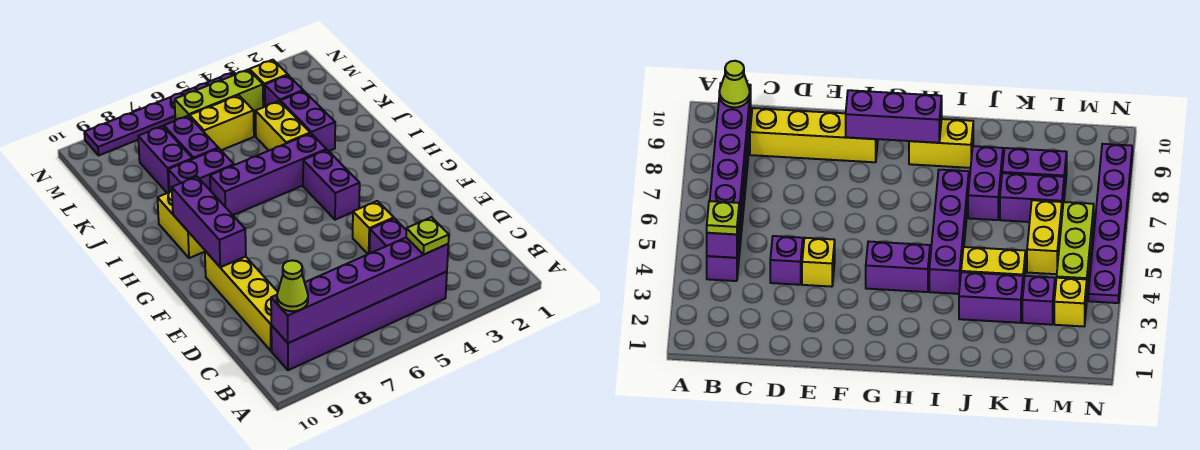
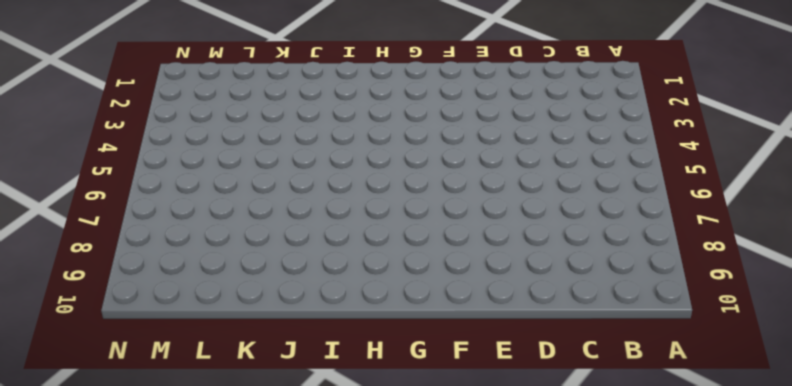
none -> purple 1x6 brick [271,272,447,370]
none -> yellow 1x4 brick [205,251,278,351]
none -> purple 1x1 brick [370,218,406,253]

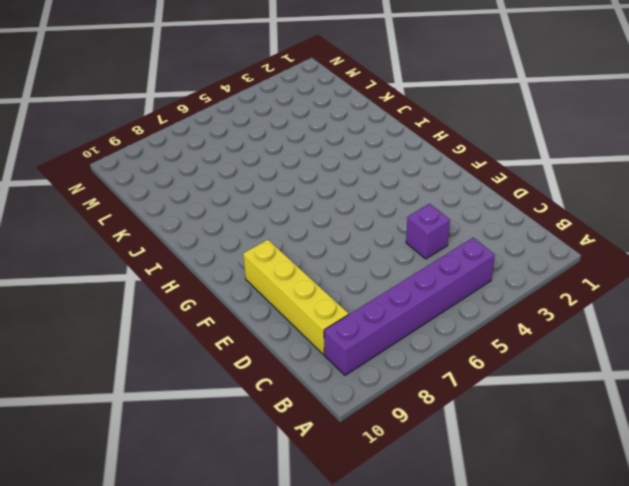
none -> yellow 1x1 brick [353,201,394,254]
none -> purple 1x2 brick [303,150,360,220]
none -> yellow 1x2 brick [157,191,205,258]

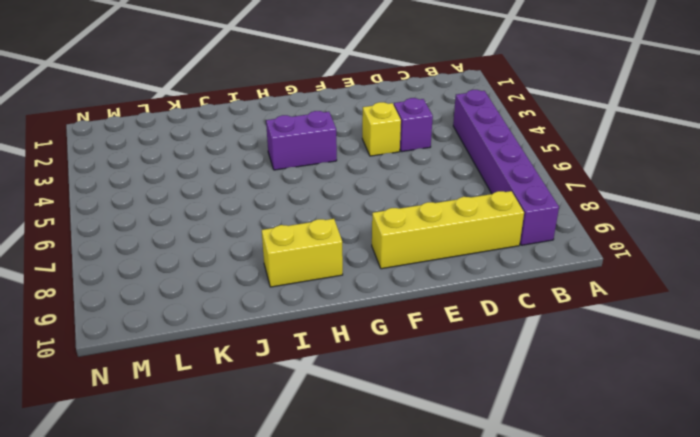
none -> purple 1x4 brick [210,133,326,215]
none -> purple 1x2 brick [280,91,335,151]
none -> yellow 1x2 brick [255,101,310,151]

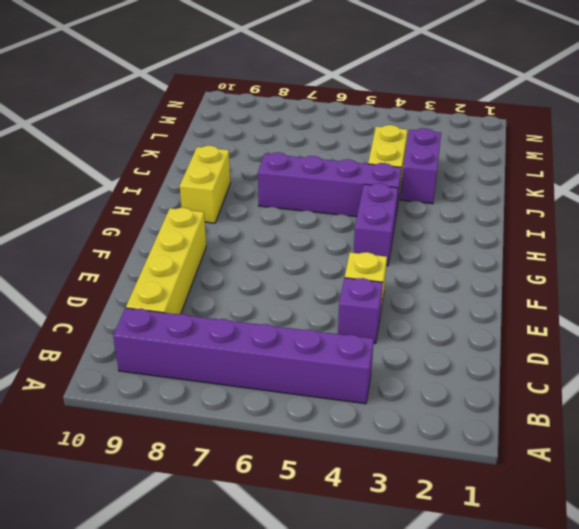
none -> purple 1x2 brick [168,148,234,192]
none -> purple 1x2 brick [164,116,218,159]
none -> purple 1x2 brick [138,126,192,193]

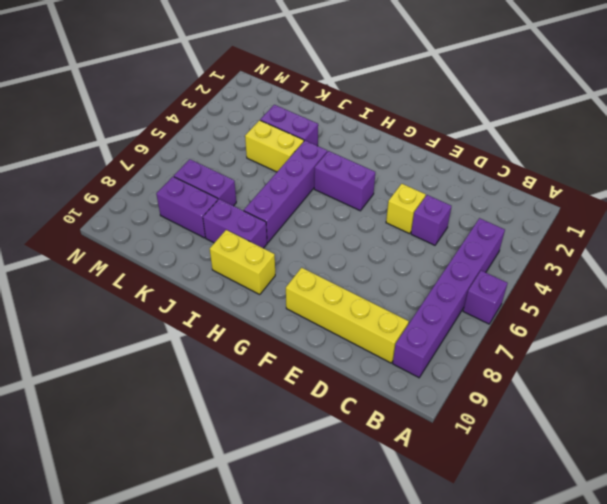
purple 1x1 brick [463,271,508,324] -> purple 1x1 brick moved to [265,75,303,106]
purple 1x2 brick [203,199,267,248] -> purple 1x2 brick turned to [168,148,234,192]
none -> yellow 1x2 brick [190,95,254,150]
none -> yellow 1x1 brick [250,60,288,107]
none -> lime 1x3 brick [175,70,263,121]

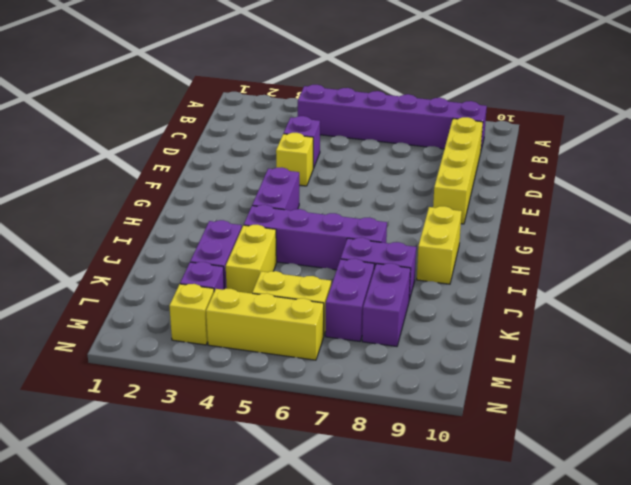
yellow 1x3 brick [206,289,324,360] -> lime 1x3 brick [175,70,263,121]
none -> purple 1x6 plate [84,72,236,155]
none -> purple 1x6 brick [271,238,448,343]
none -> purple 1x3 brick [172,177,246,267]

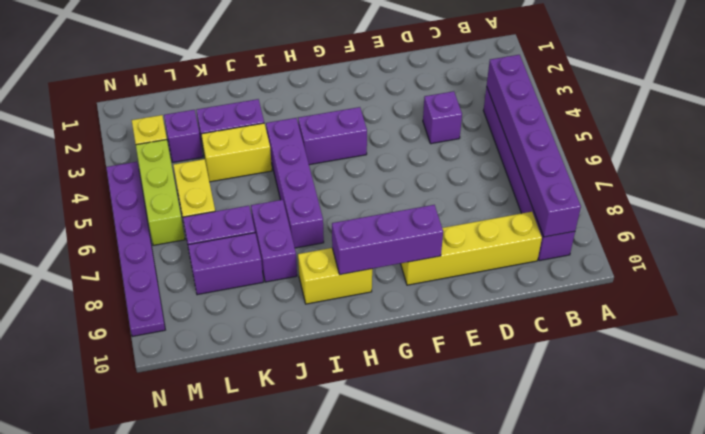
none -> yellow 1x1 brick [353,201,394,254]
none -> lime 1x1 plate [406,217,449,255]
none -> lime 1x1 cone [277,260,308,311]

